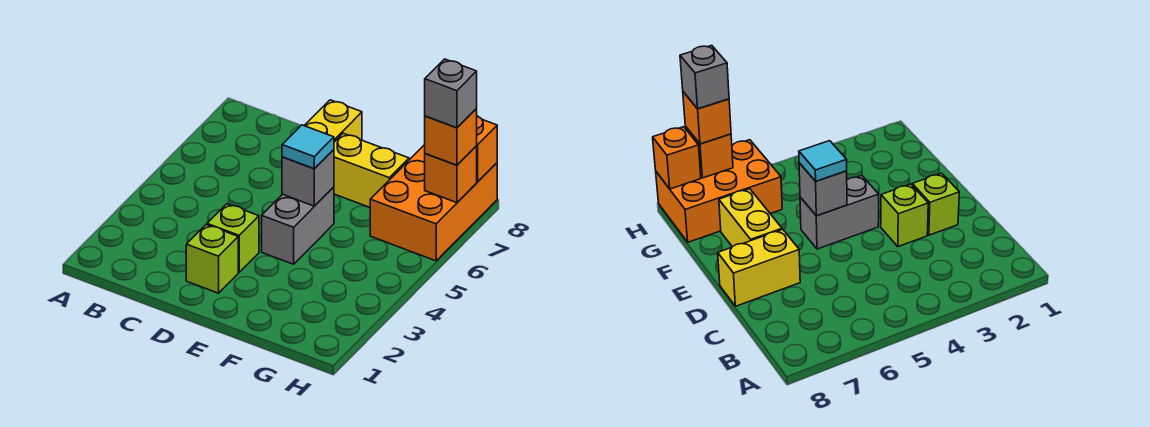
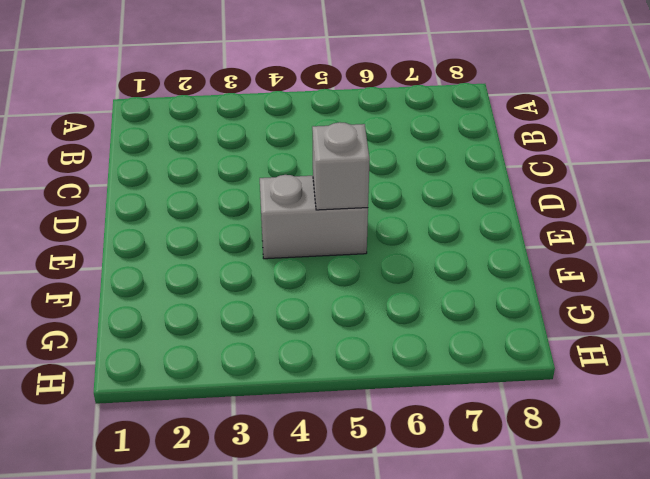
none -> lime 1x1 brick [186,225,238,293]
none -> lime 1x1 brick [207,204,259,272]
none -> yellow 1x2 brick [304,100,362,142]

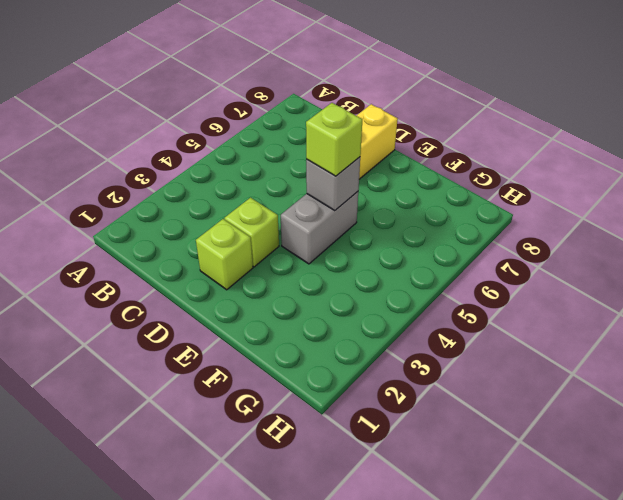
lime 1x1 brick [306,103,362,176] -> cyan 1x1 tile [282,125,334,169]
none -> yellow 1x2 brick [334,133,409,208]
none -> orange 2x3 brick [370,145,497,261]
none -> orange 1x1 brick [425,146,477,203]

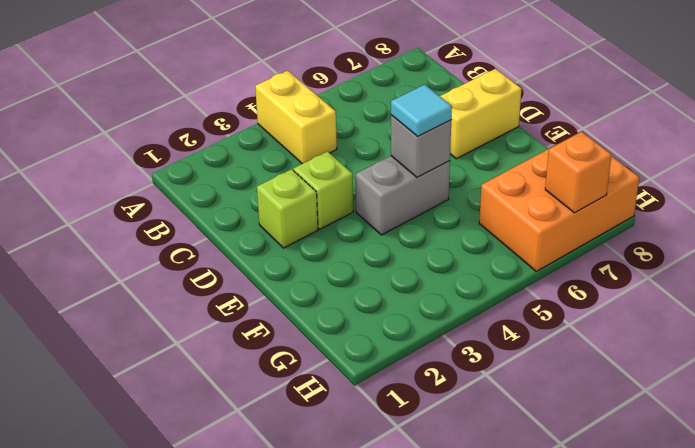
yellow 1x2 brick [255,71,337,164] -> yellow 1x2 brick moved to [334,133,409,208]
none -> orange 1x1 brick [477,116,497,182]
none -> orange 1x1 brick [425,109,477,165]
none -> grey 1x1 brick [425,59,477,128]

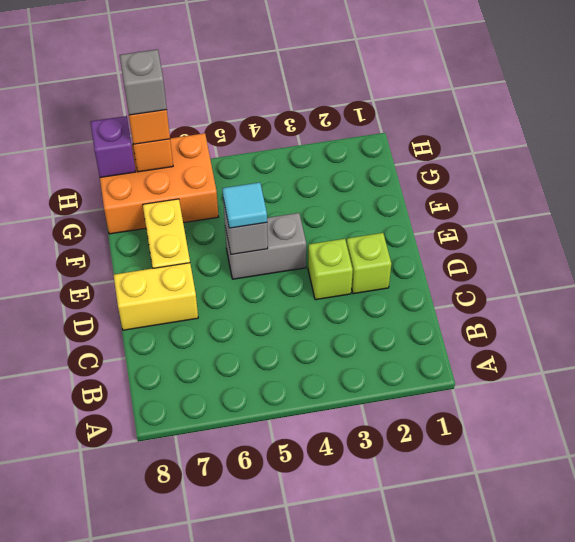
purple 1x1 brick [91,116,136,177] -> orange 1x1 brick [477,116,497,182]

